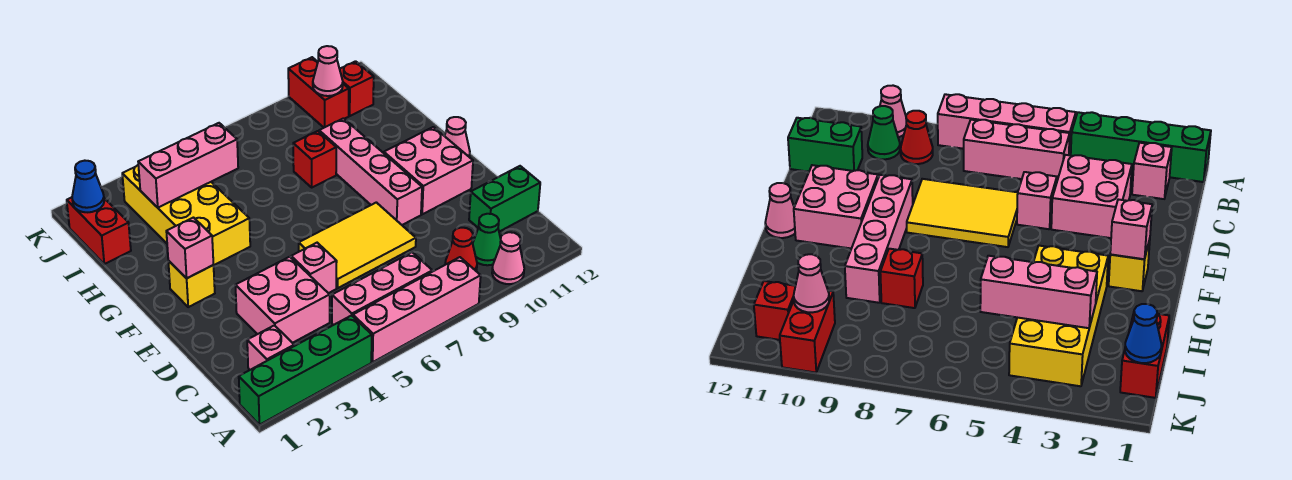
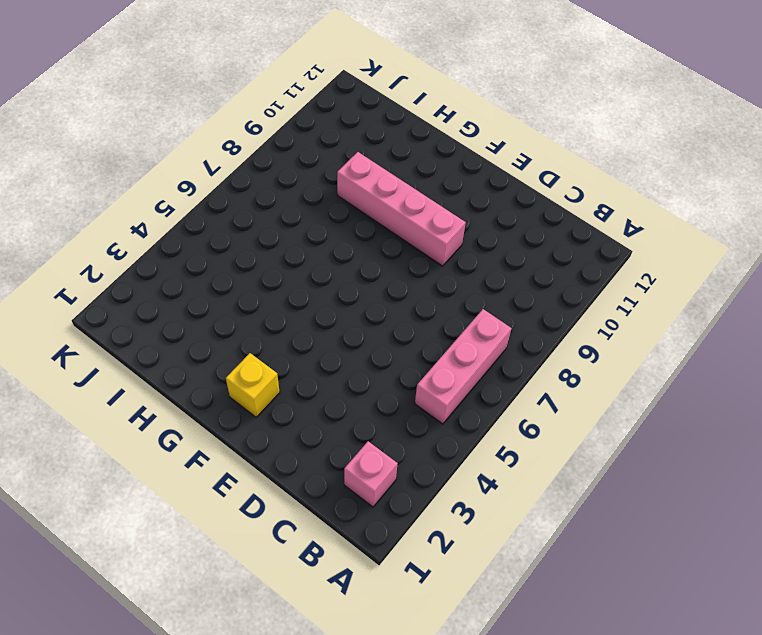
none -> green 1x4 brick [239,316,372,425]
none -> pink 1x4 brick [353,257,481,362]
none -> pink 1x1 cone [492,232,524,284]

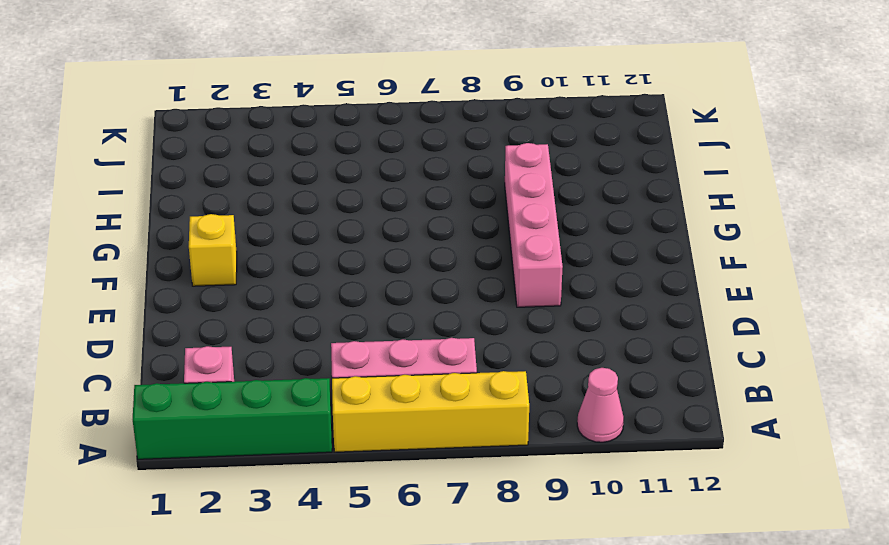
yellow 1x4 brick [332,371,529,452] -> pink 1x4 brick [353,257,481,362]
none -> red 1x1 cone [445,228,477,271]
none -> green 1x1 cone [473,214,501,265]
none -> pink 2x2 brick [236,257,330,343]

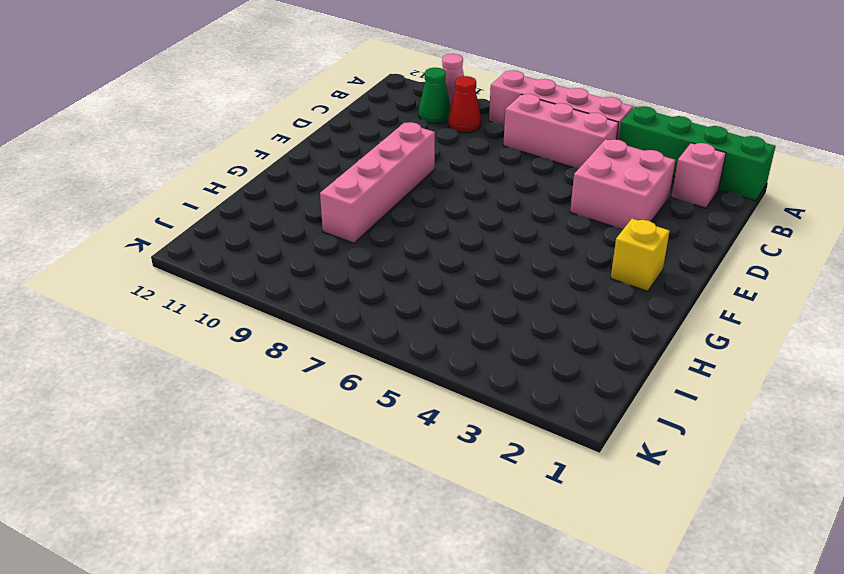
none -> green 1x2 brick [469,166,540,232]
none -> pink 1x1 brick [291,243,337,293]
none -> yellow 2x3 tile [299,202,416,288]

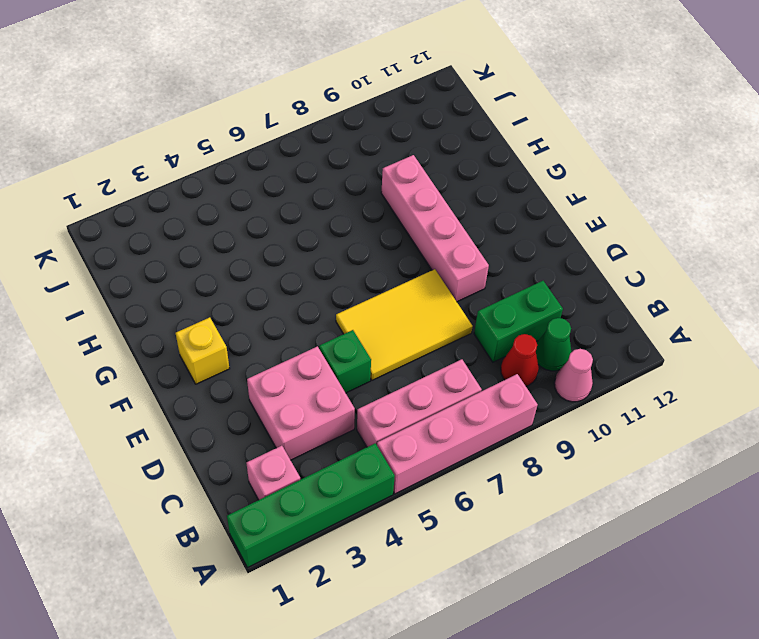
green 1x2 brick [474,281,563,362] -> green 1x2 brick moved to [469,166,540,232]
green 1x1 brick [319,330,371,393] -> pink 1x1 brick [291,243,337,293]
none -> pink 2x2 brick [384,127,473,214]
none -> pink 1x1 cone [445,117,470,157]
none -> yellow 2x4 brick [122,165,250,265]

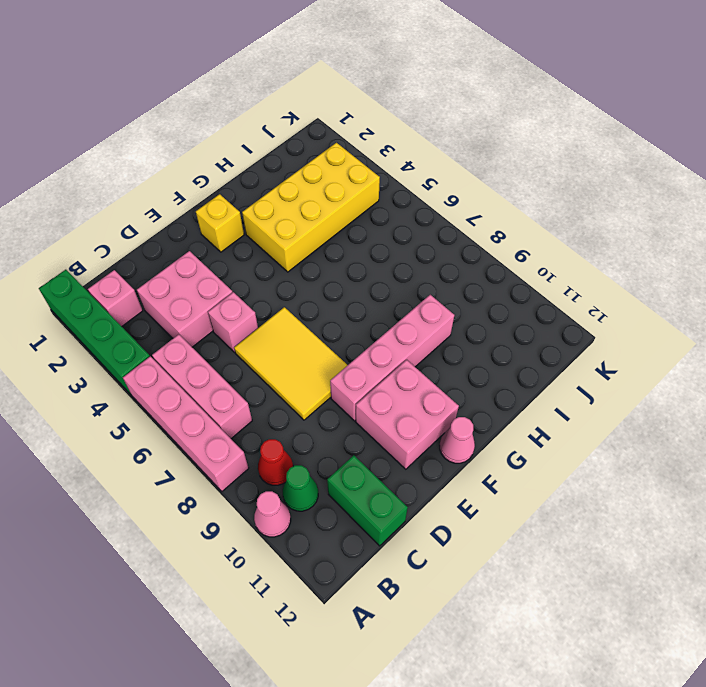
none -> red 1x1 brick [293,131,336,187]
none -> red 1x2 brick [67,197,131,264]
none -> red 1x2 brick [288,57,349,128]

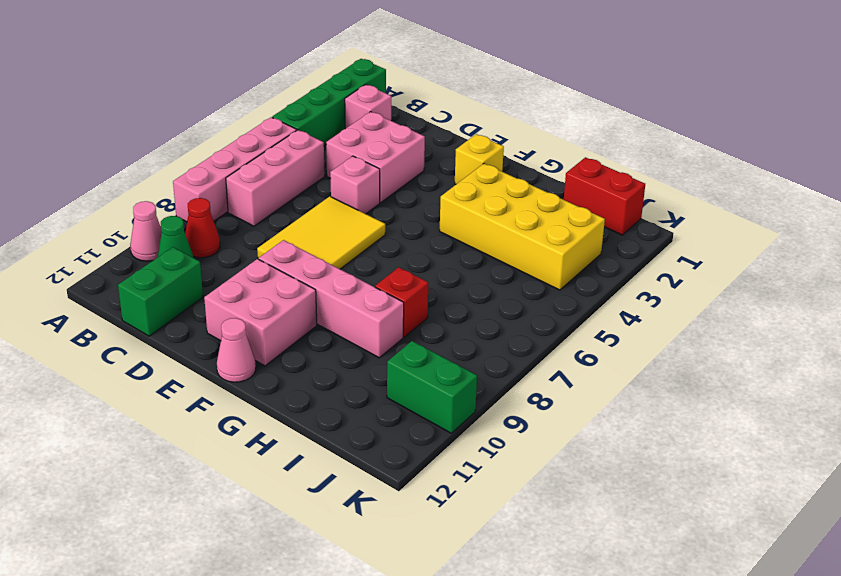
green 1x2 brick [387,341,477,433] -> red 1x2 brick [288,57,349,128]
none -> red 1x1 brick [340,61,374,116]
none -> pink 1x1 brick [166,218,213,278]
none -> pink 1x3 brick [138,123,238,208]

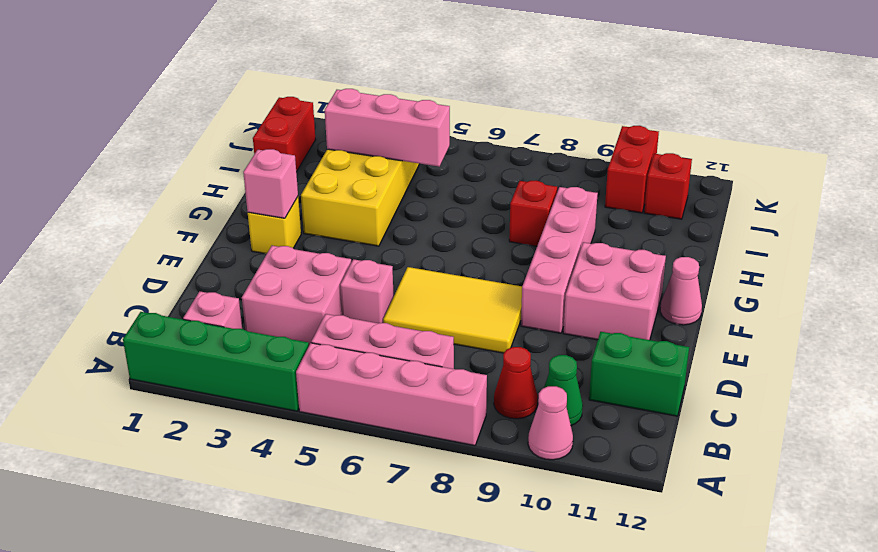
none -> blue 1x1 cone [72,161,104,212]
none -> pink 1x1 cone [313,46,343,96]

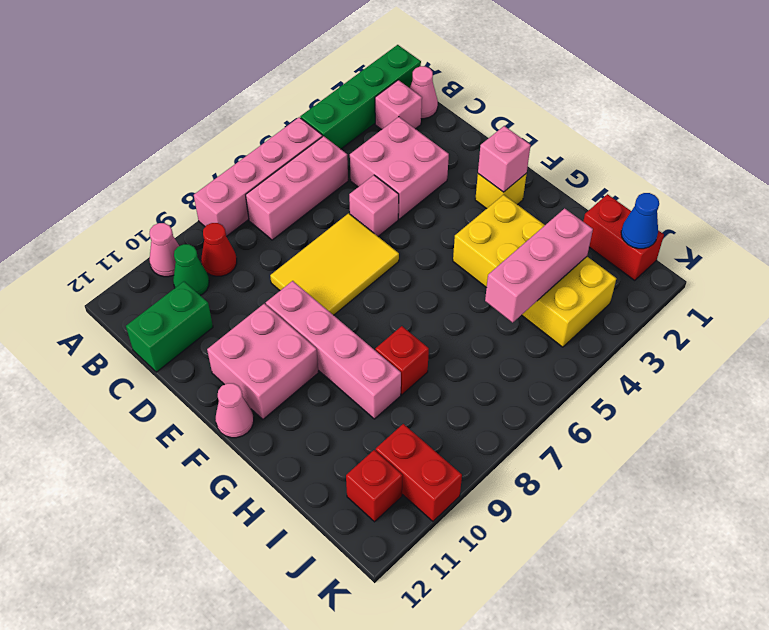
pink 1x1 cone [410,66,438,119] -> pink 1x1 cone moved to [313,46,343,96]

